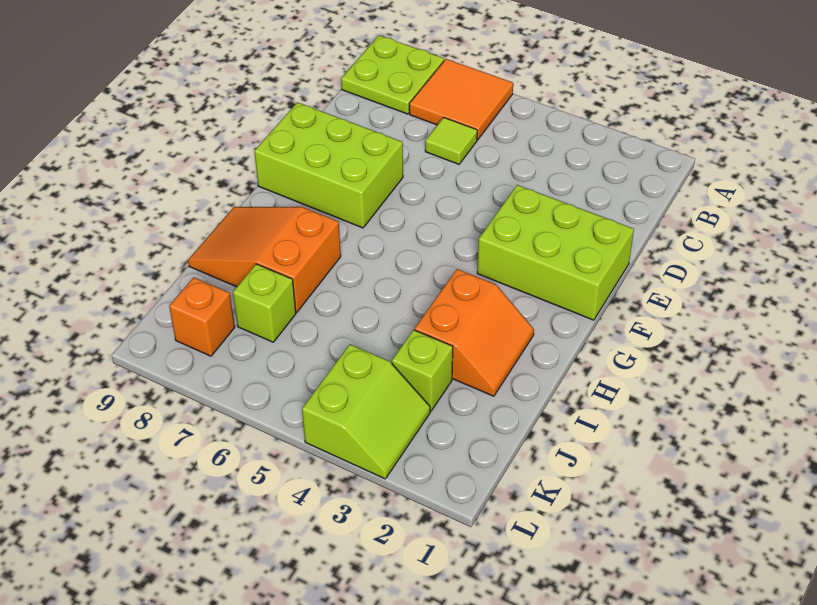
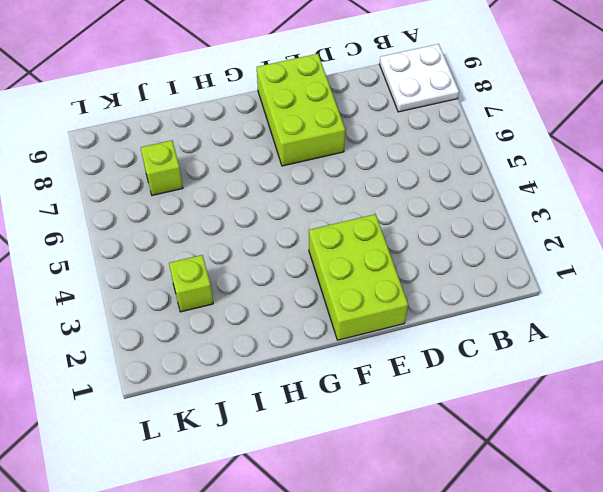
white 2x2 plate [379,44,459,112] -> lime 2x2 plate [341,35,444,114]
none -> orange 2x2 tile [409,59,513,140]
none -> lime 1x1 tile [425,117,477,164]

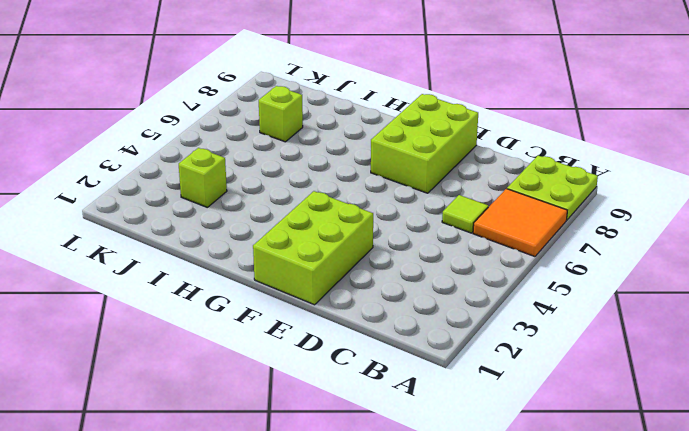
none -> orange 2x2 slope [415,269,534,396]
none -> orange 2x3 slope [188,207,341,312]

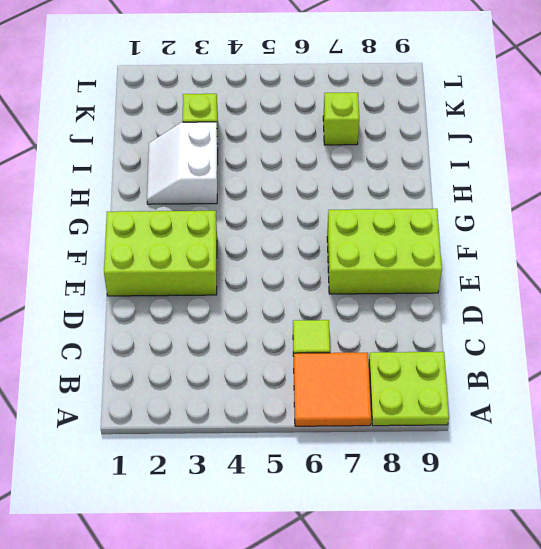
white 2x2 slope [147,122,218,204] -> orange 2x2 slope [415,269,534,396]
none -> orange 2x3 slope [188,207,341,312]
none -> lime 2x2 slope [302,344,430,479]

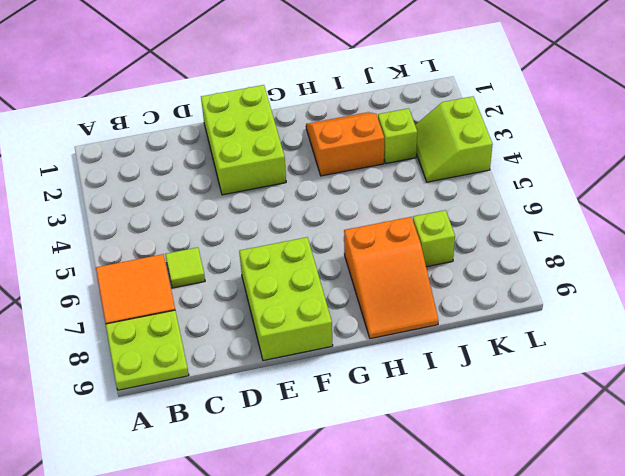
lime 2x2 slope [415,96,493,182] -> lime 2x2 slope turned to [302,344,430,479]
none -> orange 1x1 brick [169,277,235,356]

